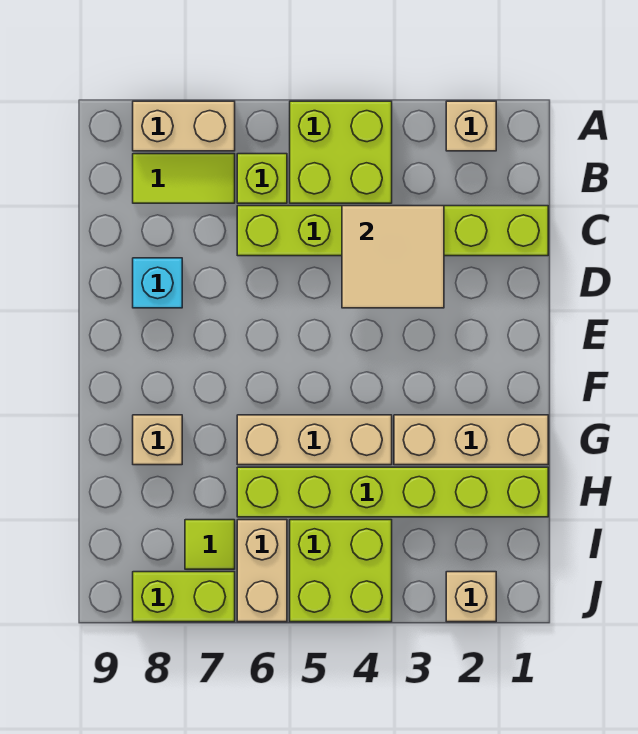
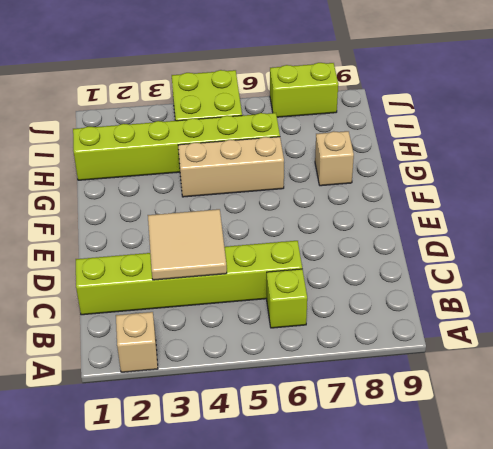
none -> lime 2x2 brick [290,101,392,203]
none -> tan 1x2 brick [133,101,235,151]
none -> lime 1x2 tile [133,154,235,203]

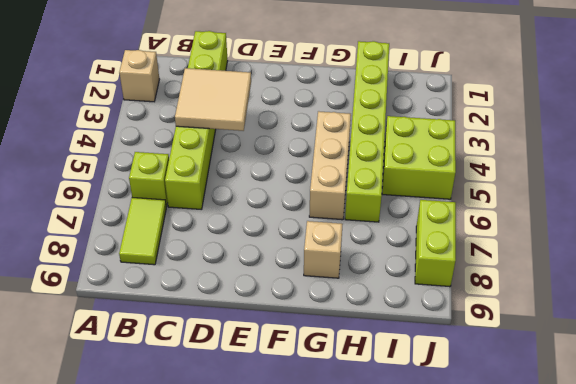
none -> lime 2x2 brick [290,101,392,203]
none -> tan 1x2 brick [133,101,235,151]
none -> cyan 1x1 brick [133,258,182,308]

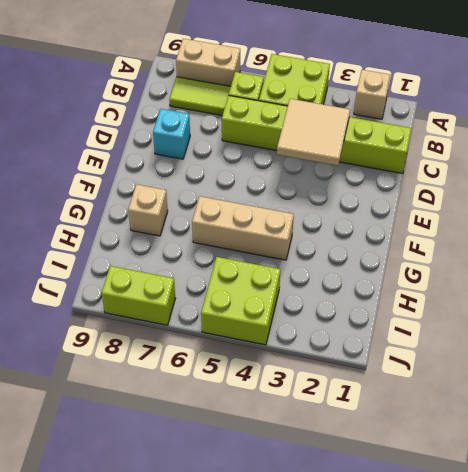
none -> tan 1x3 brick [394,415,548,465]
none -> lime 1x6 brick [237,467,548,517]
none -> tan 1x2 brick [237,520,287,622]

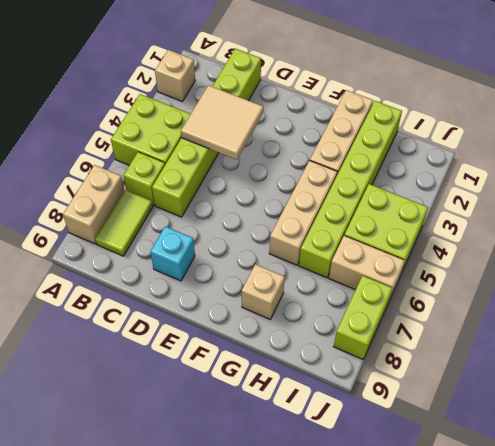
none -> lime 1x1 tile [185,520,235,569]
none -> tan 1x1 brick [446,572,496,622]

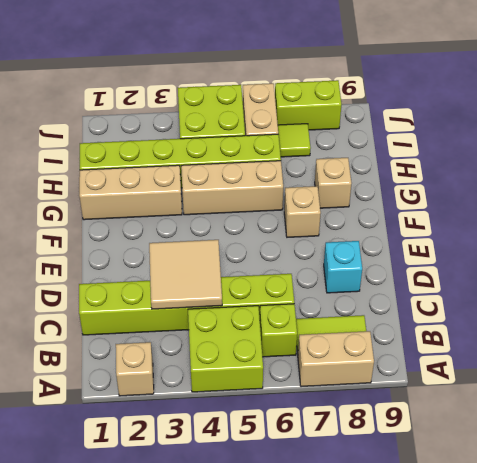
tan 1x1 brick [284,186,321,237] -> tan 1x1 brick moved to [446,572,496,622]

